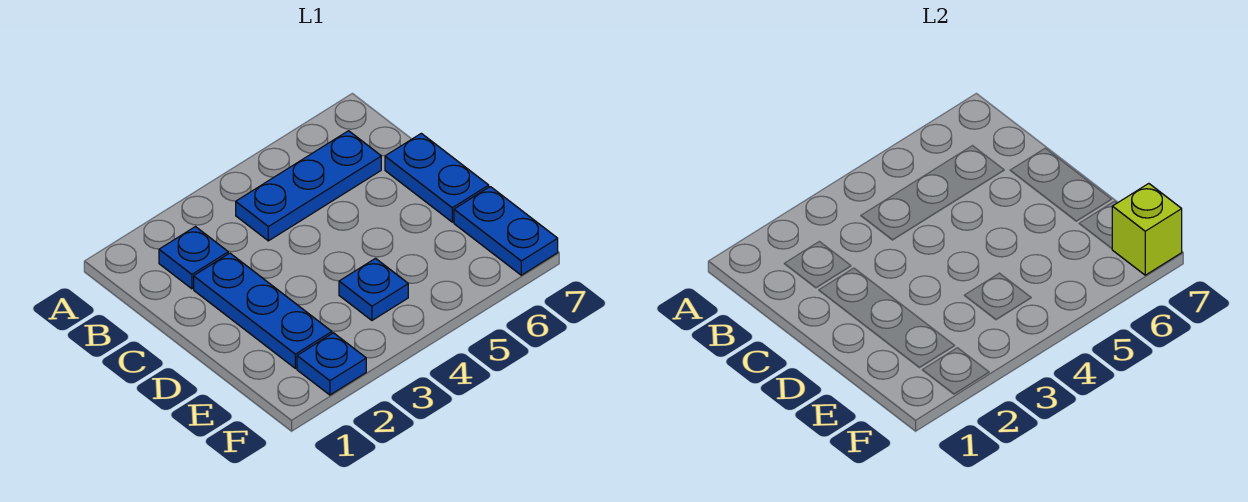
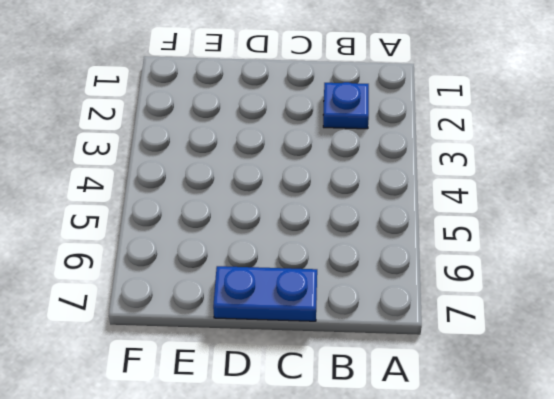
none -> blue 1x3 plate [236,131,381,241]
none -> blue 1x3 plate [194,253,332,368]

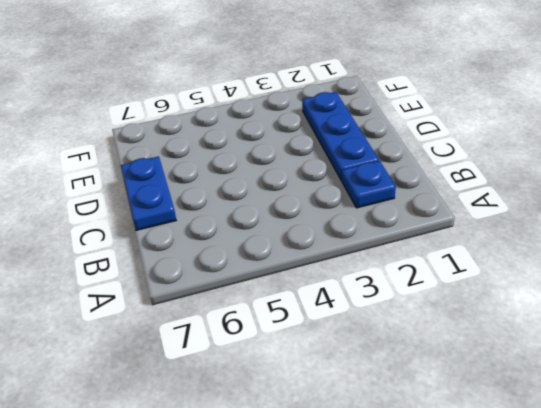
none -> blue 1x3 plate [236,131,381,241]
none -> blue 1x1 plate [339,258,408,320]

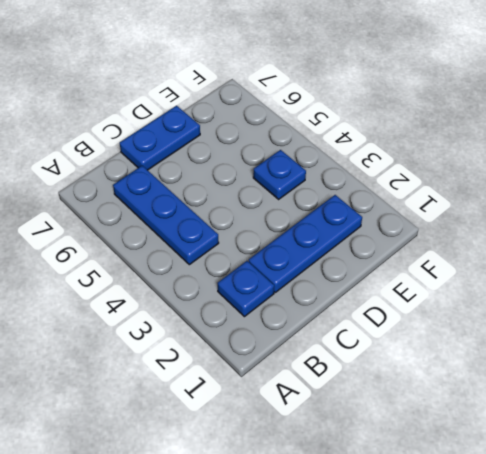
none -> blue 1x2 plate [454,187,558,275]
none -> blue 1x1 plate [297,333,366,395]

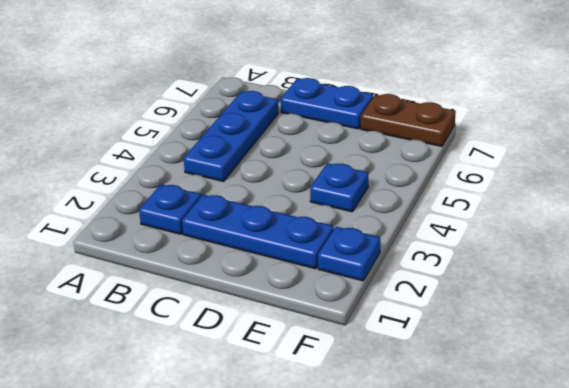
brown 1x2 plate [361,94,456,146] -> blue 1x2 plate [454,187,558,275]
none -> lime 1x1 brick [1112,184,1182,275]

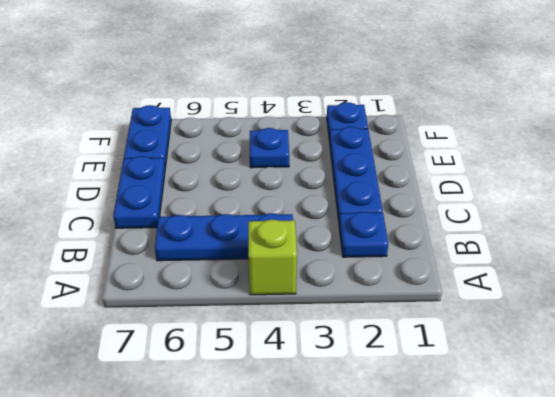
lime 1x1 brick [248,220,297,295] -> lime 1x1 brick moved to [1112,184,1182,275]

